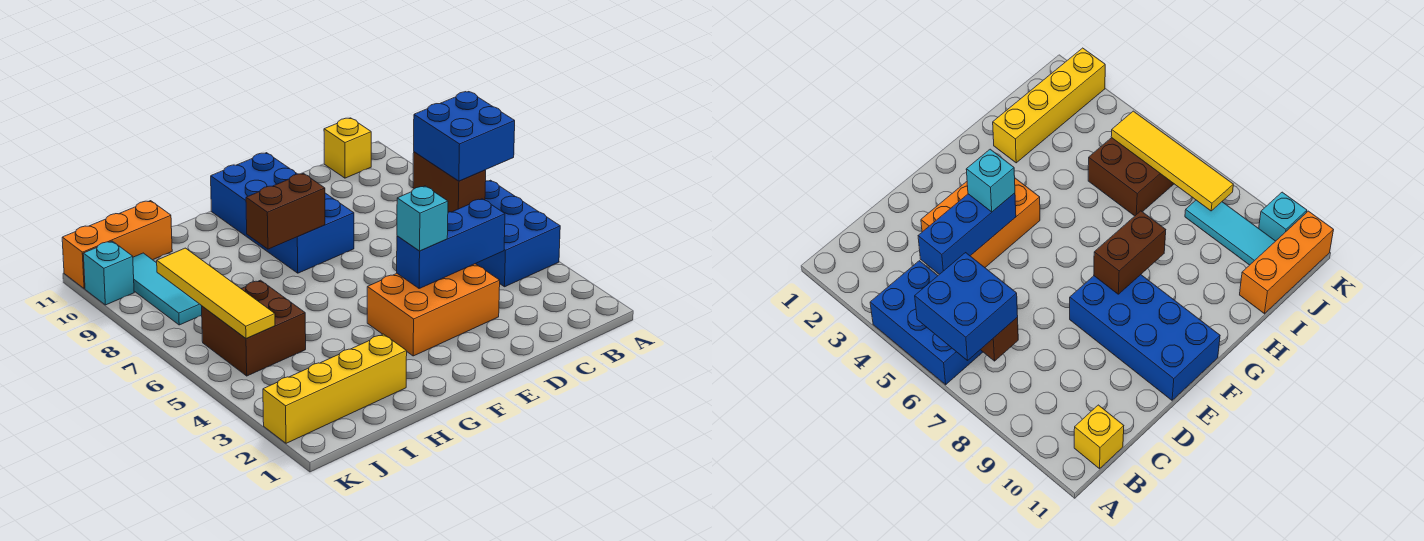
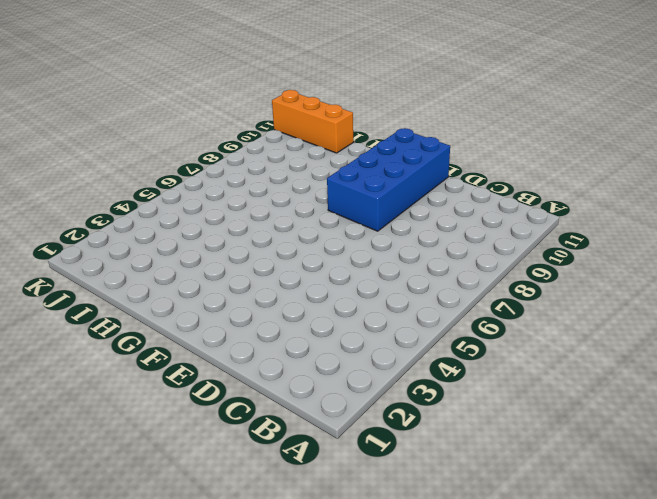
none -> blue 2x3 brick [476,180,560,287]
none -> yellow 1x1 brick [324,118,371,178]
none -> orange 2x3 brick [367,264,500,356]

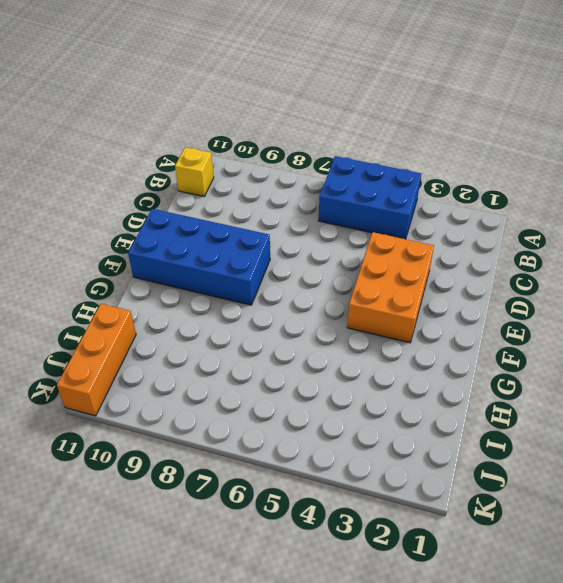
none -> yellow 1x4 brick [263,334,407,443]
none -> brown 2x2 brick [201,280,306,376]
none -> cyan 1x3 tile [133,253,202,325]

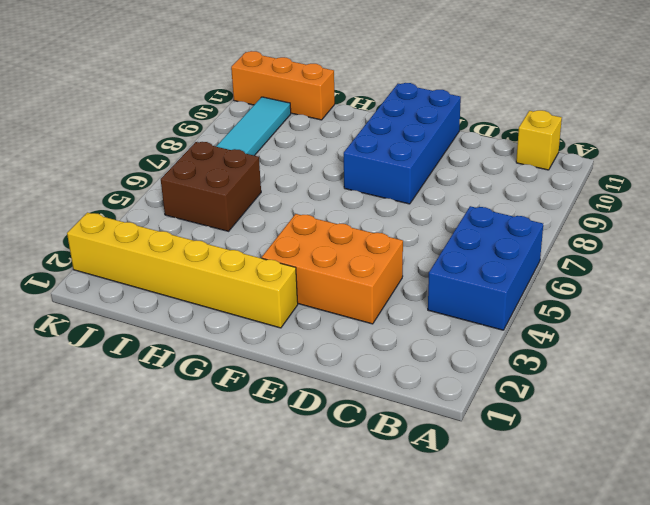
yellow 1x6 brick [67,213,298,328] -> yellow 1x4 brick [263,334,407,443]
none -> cyan 1x1 brick [83,241,134,305]
none -> brown 1x2 brick [413,152,486,212]
none -> blue 1x3 brick [397,199,505,289]

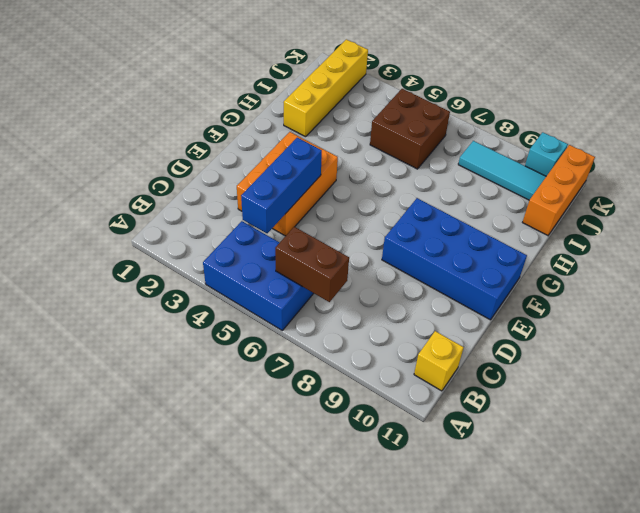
none -> brown 1x2 brick [246,173,325,249]
none -> yellow 1x4 tile [157,248,275,339]
none -> blue 2x2 brick [414,92,515,181]

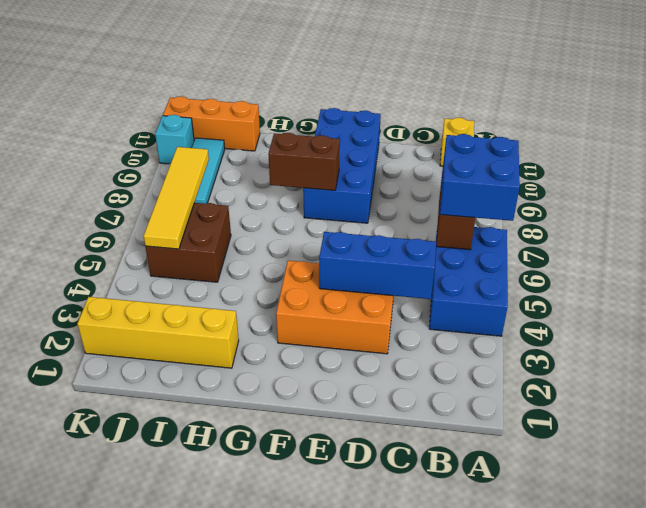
none -> cyan 1x1 brick [397,186,448,251]

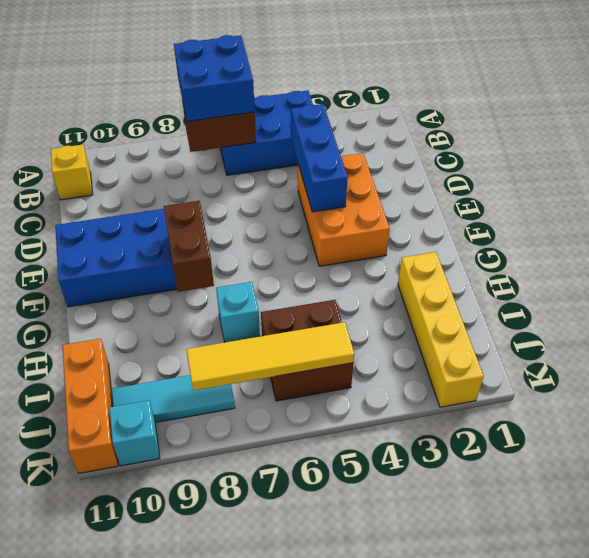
cyan 1x1 brick [216,282,260,342] -> cyan 1x1 brick moved to [397,186,448,251]

